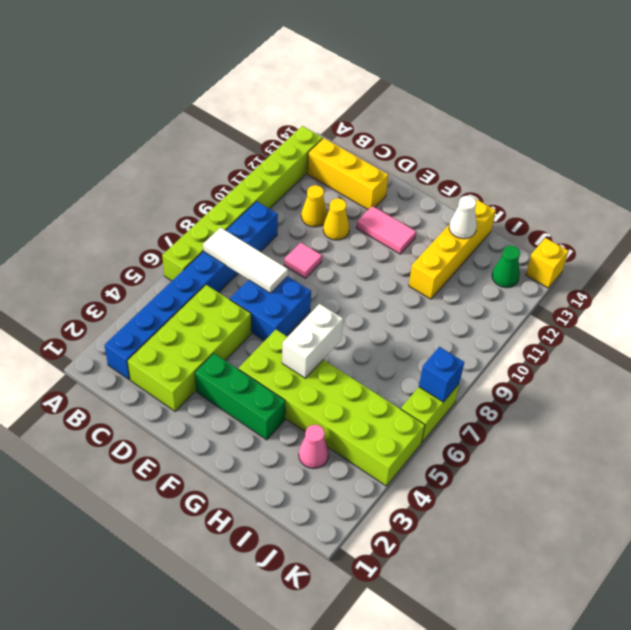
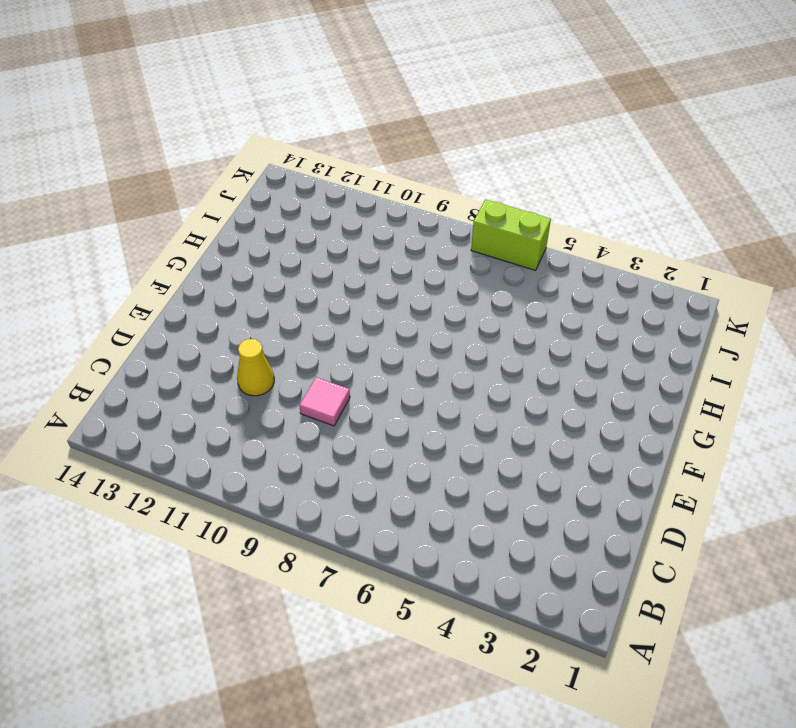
none -> lime 1x8 brick [162,126,323,281]
none -> blue 1x8 brick [104,201,278,379]
none -> yellow 1x3 brick [307,138,388,210]

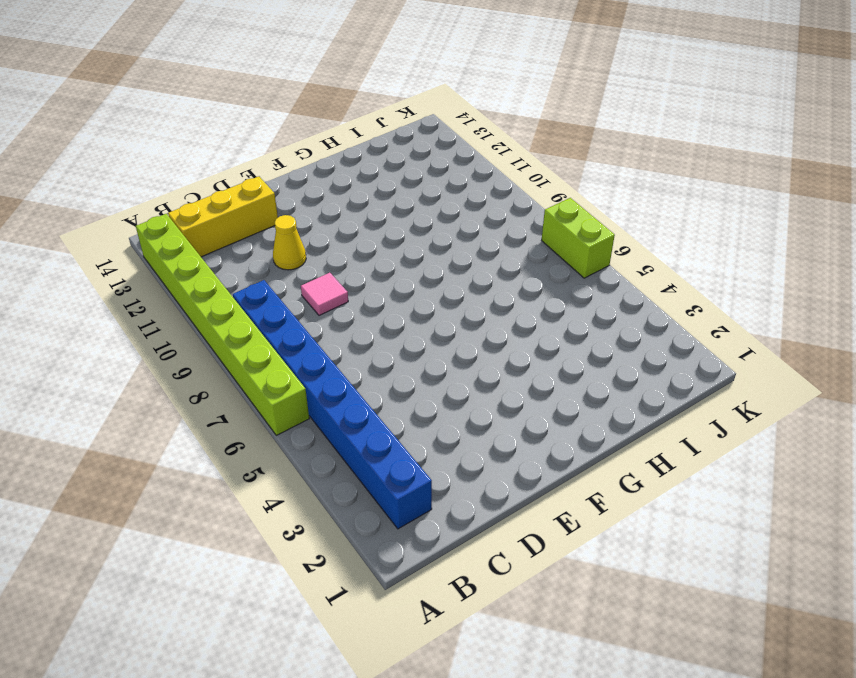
none -> lime 2x4 brick [127,285,251,411]
none -> yellow 1x1 cone [301,185,327,227]
none -> blue 2x2 brick [230,276,311,341]

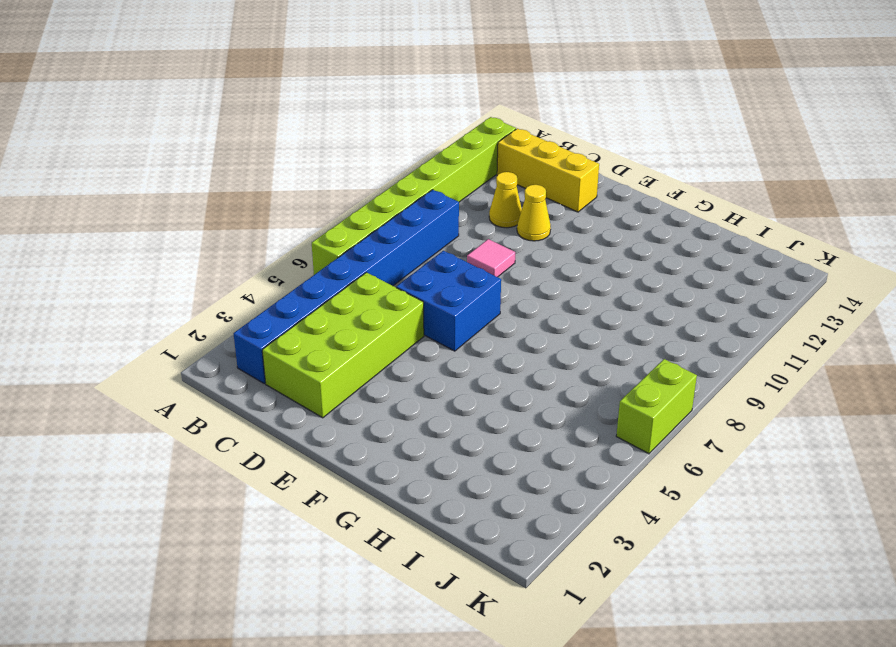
none -> green 1x3 brick [195,353,285,440]
none -> pink 1x2 tile [356,206,416,254]
none -> lime 2x6 brick [239,330,425,486]

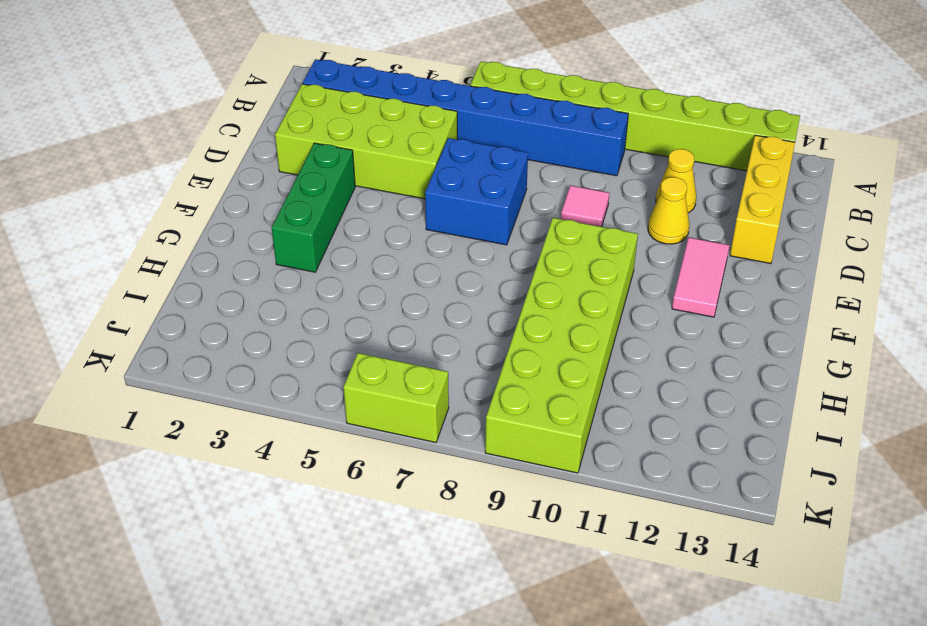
lime 2x6 brick [485,218,638,473] -> lime 2x6 brick moved to [239,330,425,486]
none -> yellow 1x4 brick [409,198,496,299]
none -> pink 1x1 cone [299,425,329,469]
none -> green 1x1 cone [492,246,520,288]

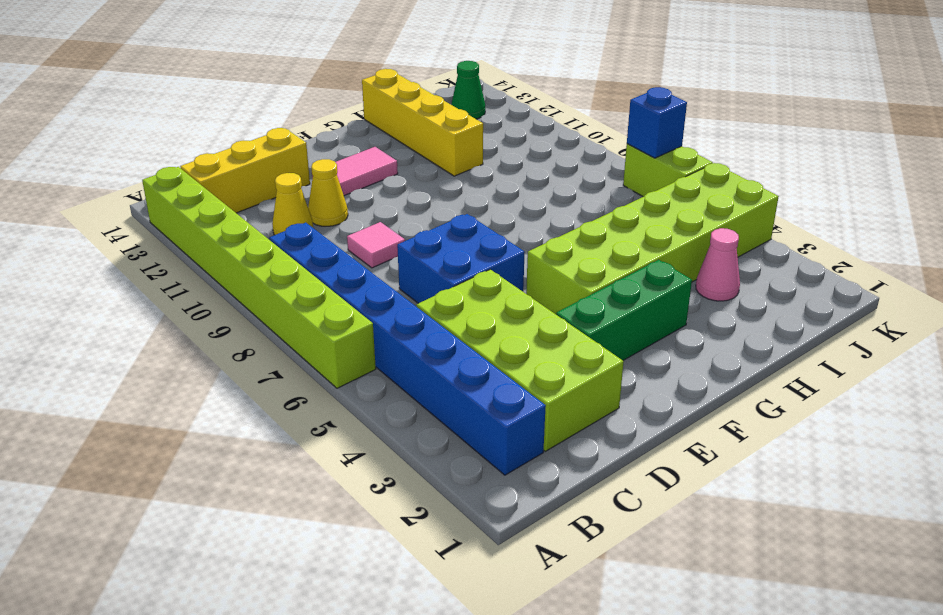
none -> yellow 1x1 brick [526,238,569,288]
none -> white 1x3 tile [203,228,288,293]
none -> white 1x2 brick [282,304,343,378]

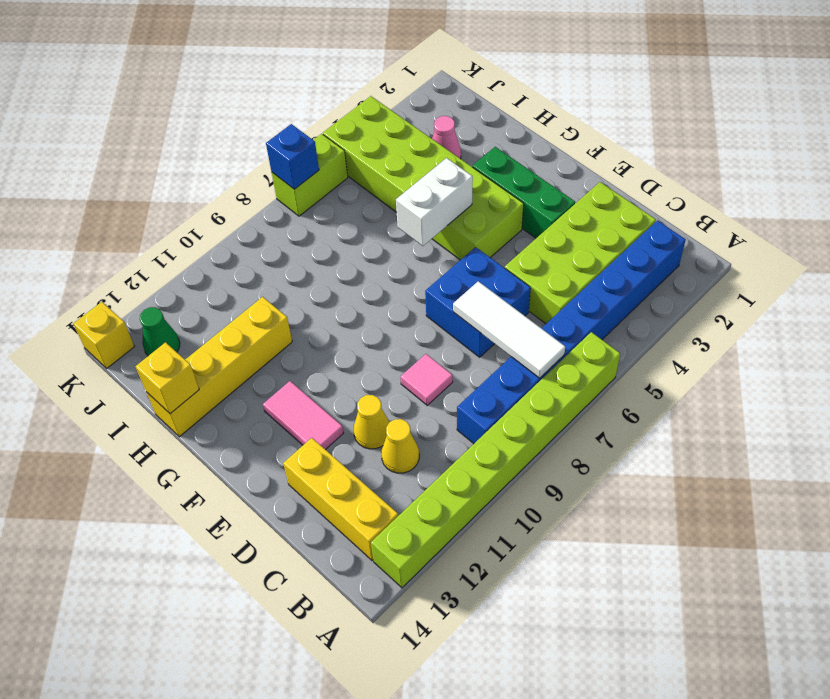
yellow 1x1 brick [135,342,199,414] -> none
none -> white 1x1 cone [449,196,477,239]

